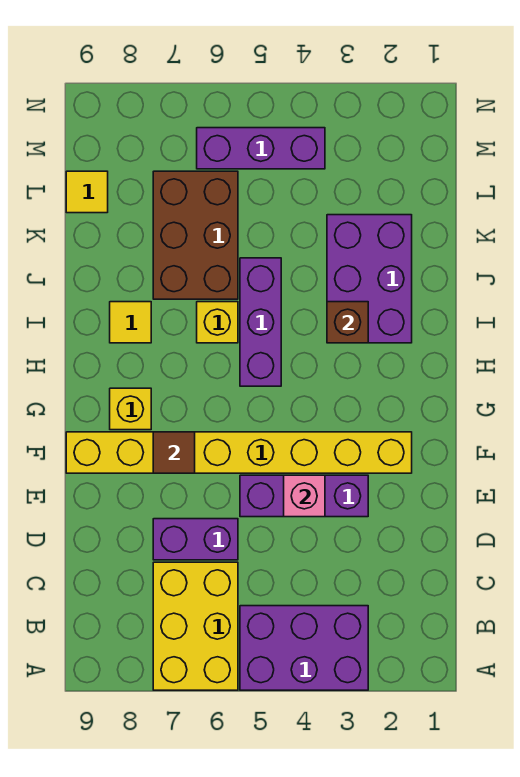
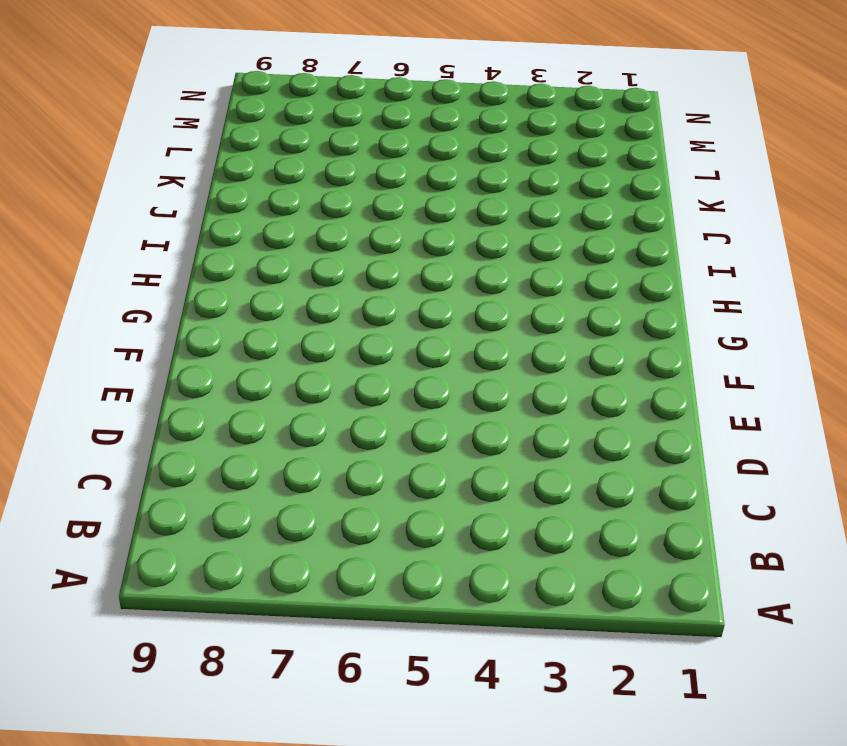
none -> purple 2x3 brick [240,606,368,690]
none -> yellow 2x3 brick [153,562,238,690]
none -> purple 1x2 brick [153,519,238,560]

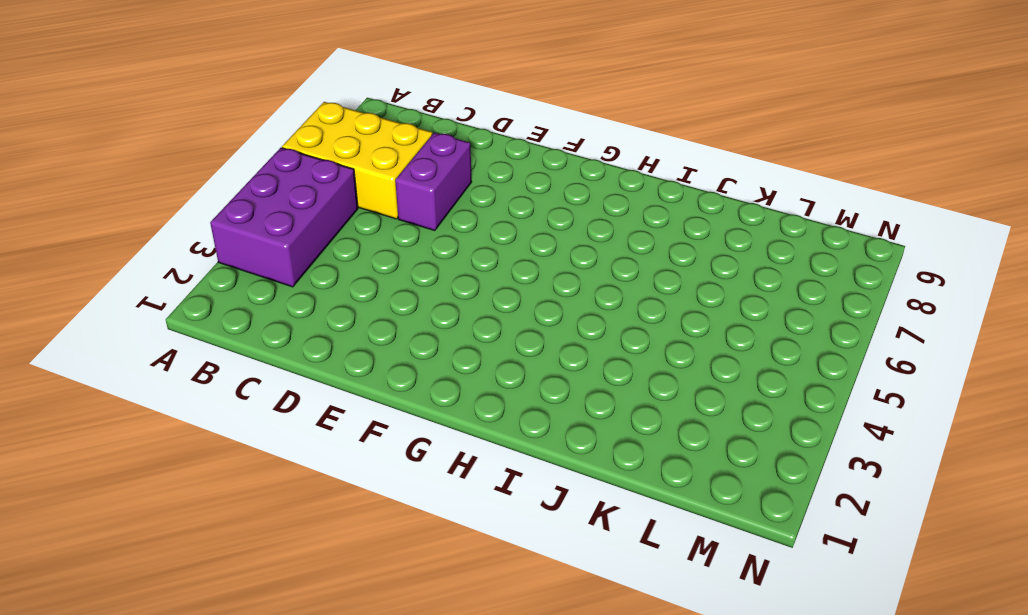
none -> purple 1x3 brick [240,475,368,517]
none -> yellow 1x8 brick [66,432,412,473]
none -> yellow 1x1 brick [110,388,151,430]

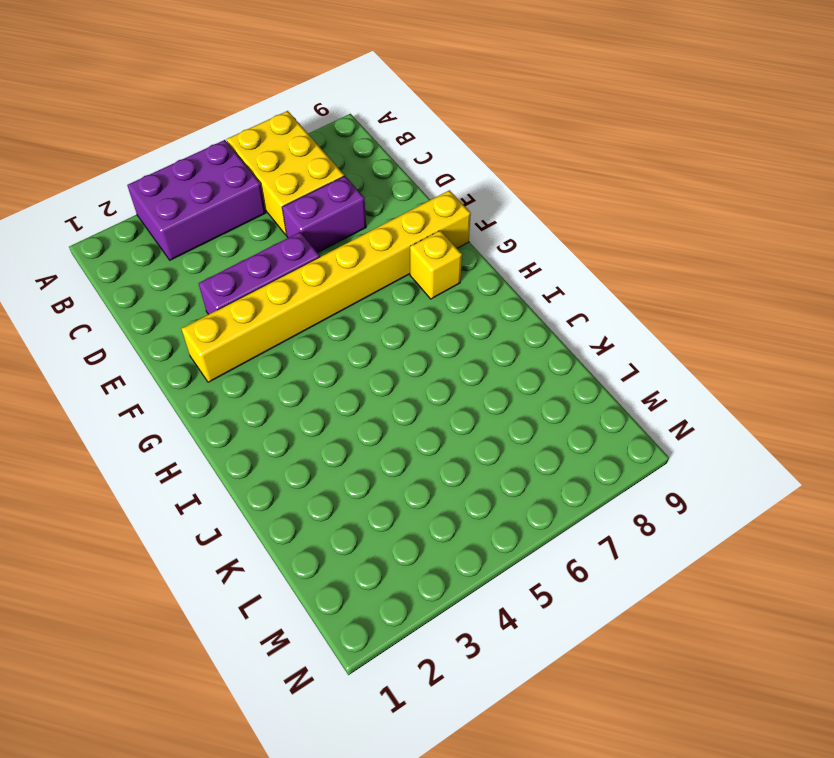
none -> purple 1x3 brick [240,258,281,386]
none -> purple 2x3 brick [327,215,412,343]
none -> yellow 1x1 brick [197,302,238,343]

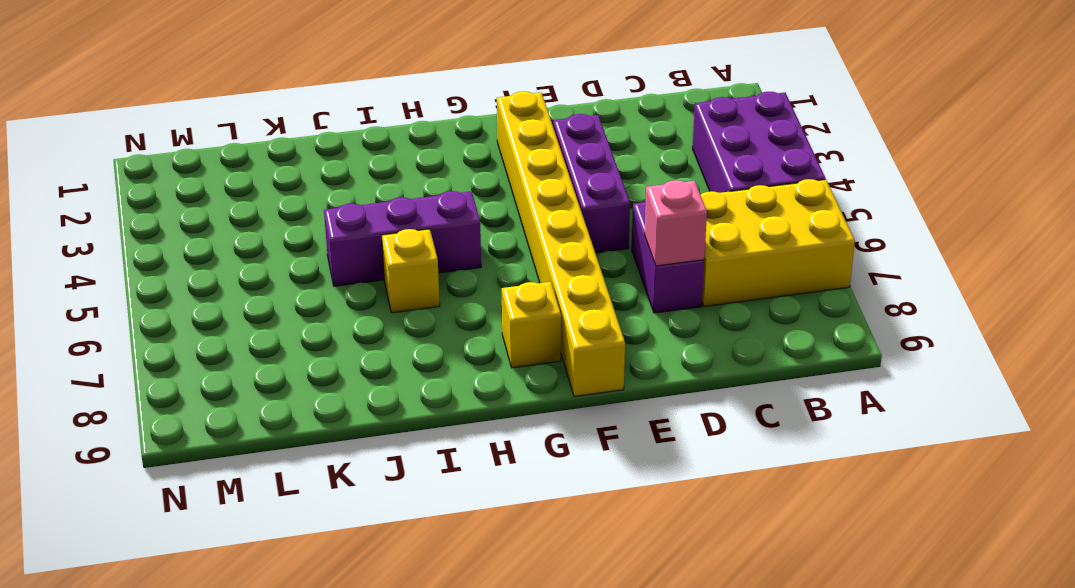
pink 1x1 brick [644,180,707,266] -> pink 1x1 brick moved to [284,475,325,517]
none -> purple 2x3 brick [327,215,412,343]
none -> yellow 1x1 tile [110,302,151,343]
none -> brown 2x3 brick [153,171,238,299]

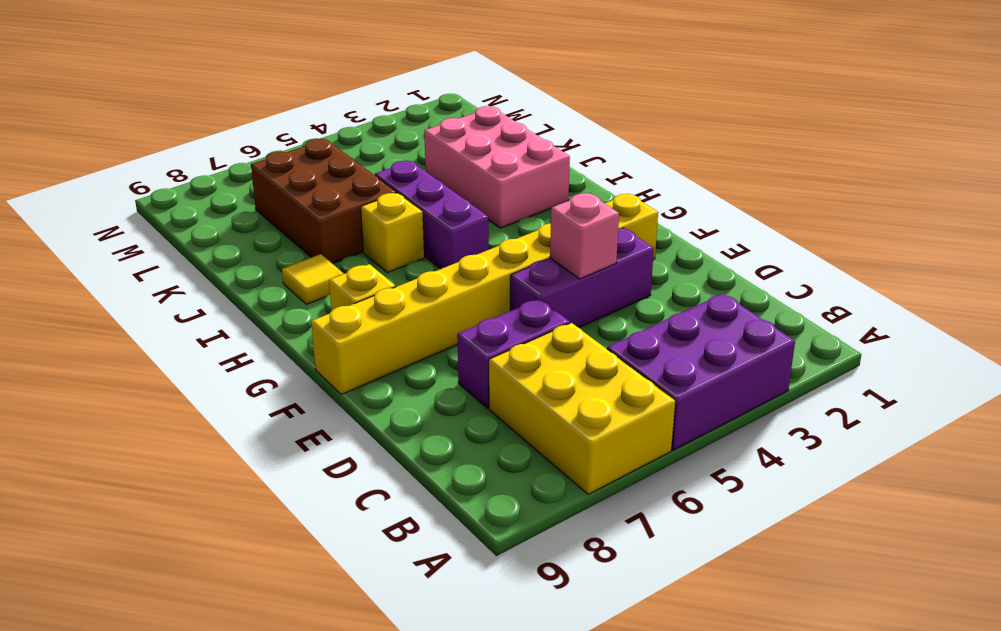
pink 2x3 brick [424,106,570,228] -> purple 2x3 brick [327,215,412,343]
none -> yellow 1x1 tile [66,171,108,213]
none -> purple 1x3 brick [197,128,325,169]
none -> brown 1x1 tile [153,432,195,473]

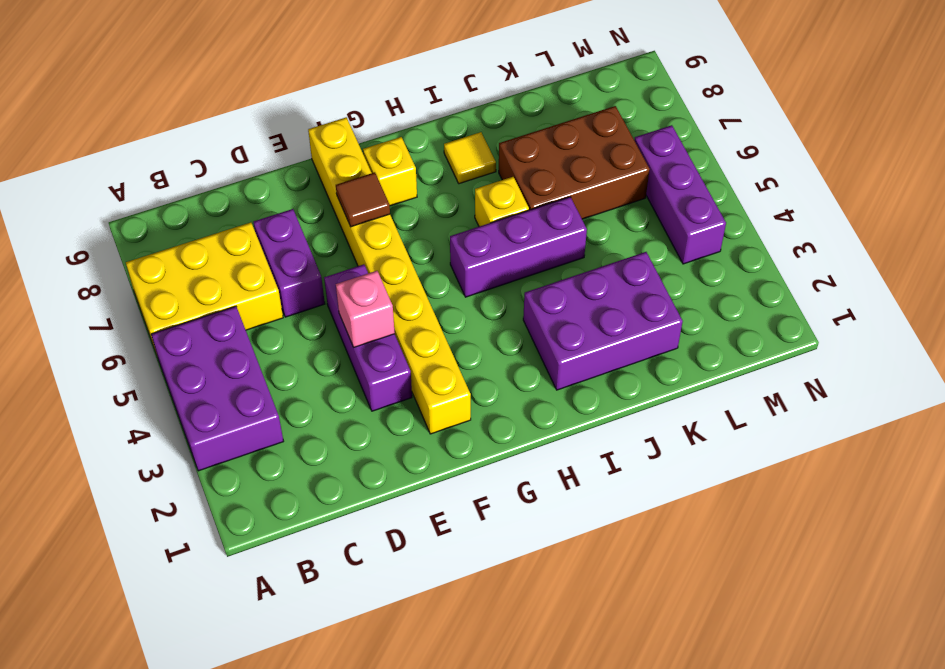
none -> yellow 1x1 tile [66,171,108,213]
none -> brown 1x1 brick [327,302,368,343]

